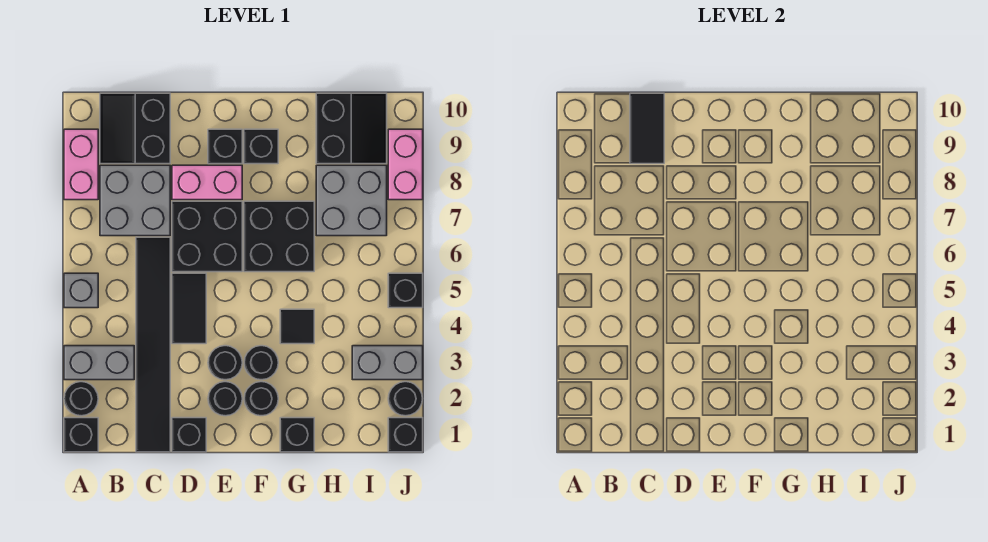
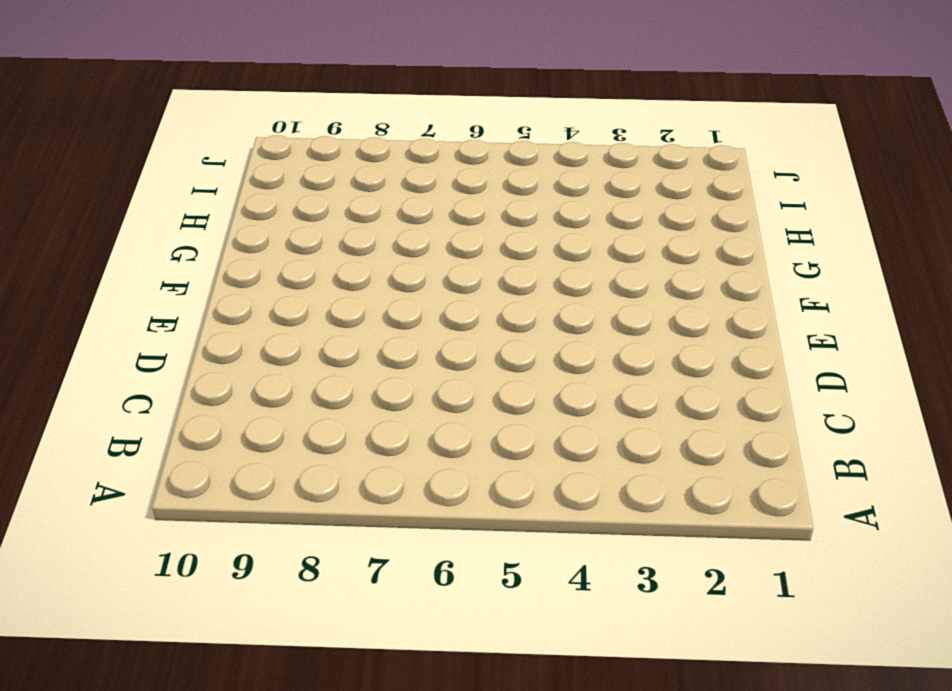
none -> black 1x1 brick [64,418,98,452]
none -> black 1x1 round brick [64,382,98,416]
none -> grey 1x2 brick [64,346,134,380]

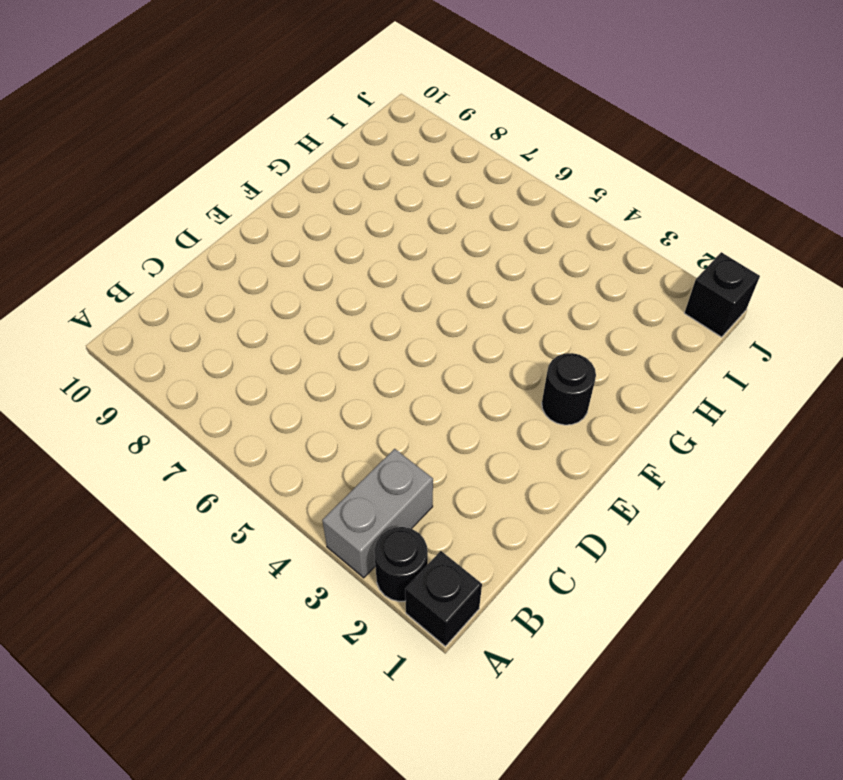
none -> grey 1x1 brick [64,273,98,308]
none -> pink 1x2 brick [64,129,98,200]
none -> grey 2x2 brick [100,165,170,236]

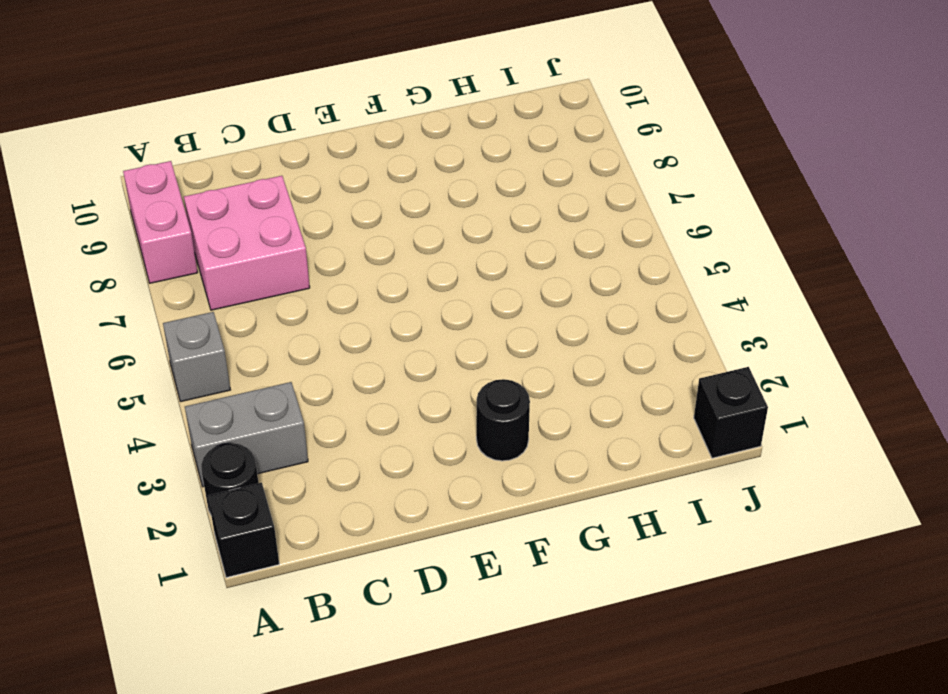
pink 2x2 brick [184,176,310,310] -> grey 2x2 brick [100,165,170,236]
none -> black 2x2 slope [100,93,170,164]
none -> black 1x6 tile [136,237,170,452]
none -> black 1x1 brick [172,418,206,452]

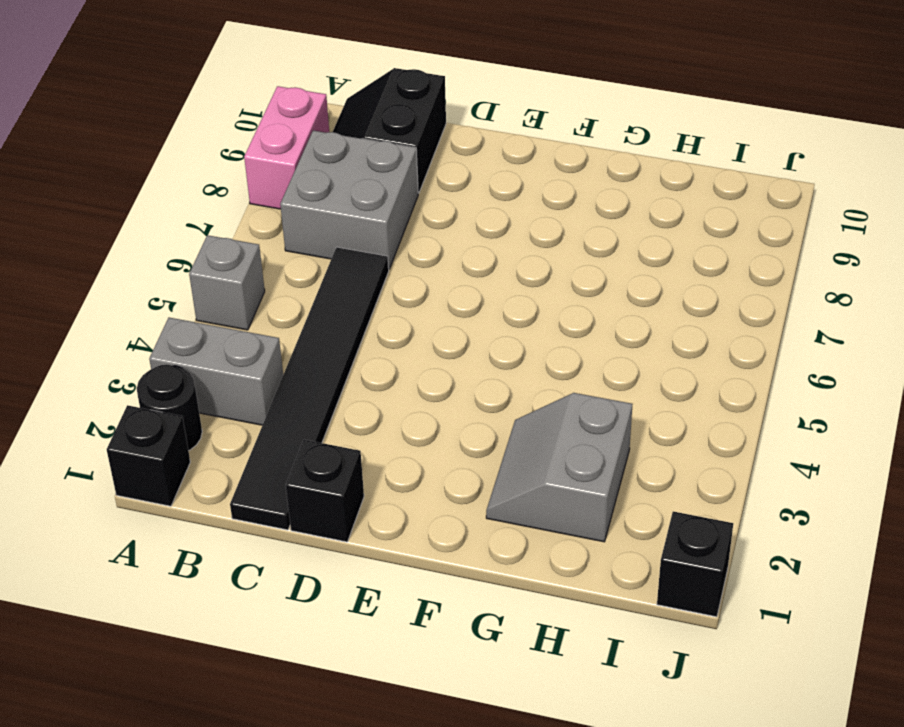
grey 2x2 slope [486,393,632,542] -> none
none -> black 1x2 tile [172,273,206,344]
none -> black 2x2 brick [172,201,242,272]
none -> pink 1x2 brick [172,165,242,200]

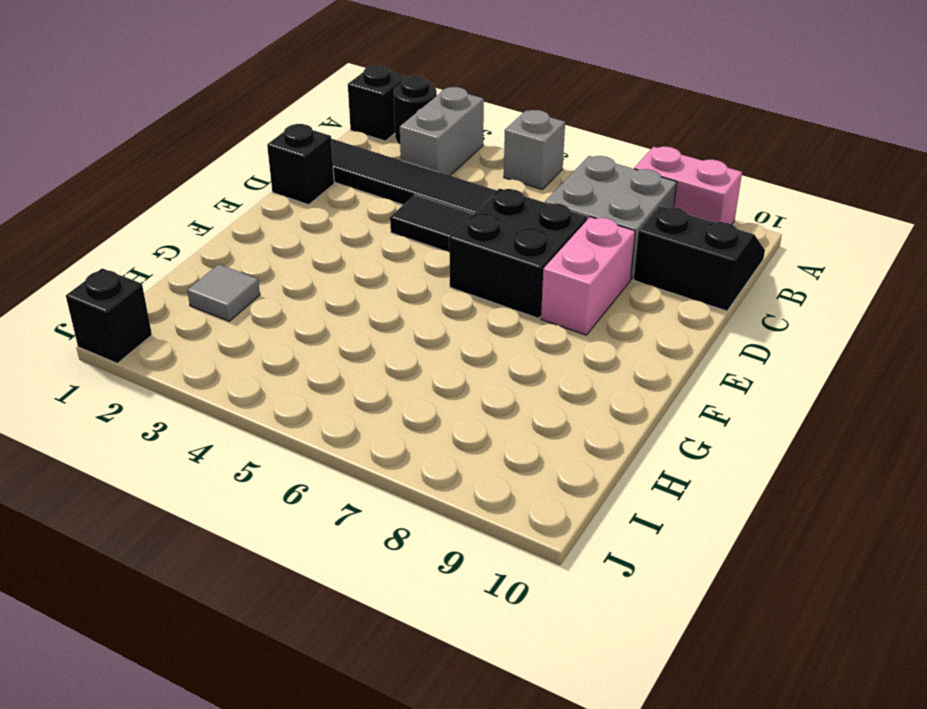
grey 1x1 tile [187,264,260,321] -> none
none -> black 1x1 round brick [208,382,242,416]
none -> black 1x1 round brick [208,346,242,380]
none -> black 1x1 brick [208,129,242,164]

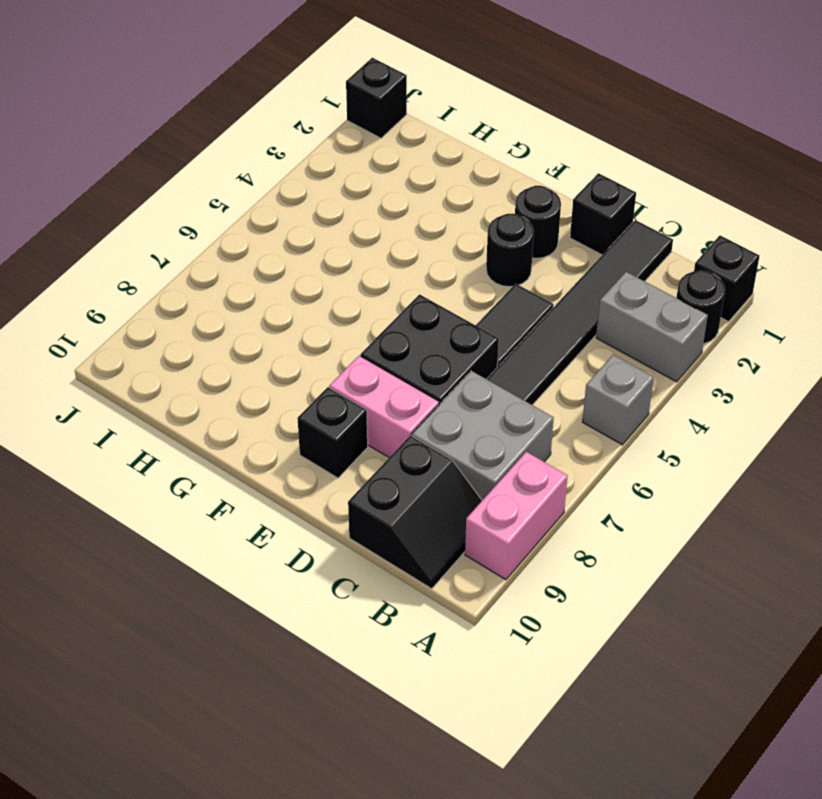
none -> black 1x1 round brick [244,382,278,416]
none -> black 1x1 round brick [244,346,278,380]
none -> black 2x2 brick [244,201,314,272]

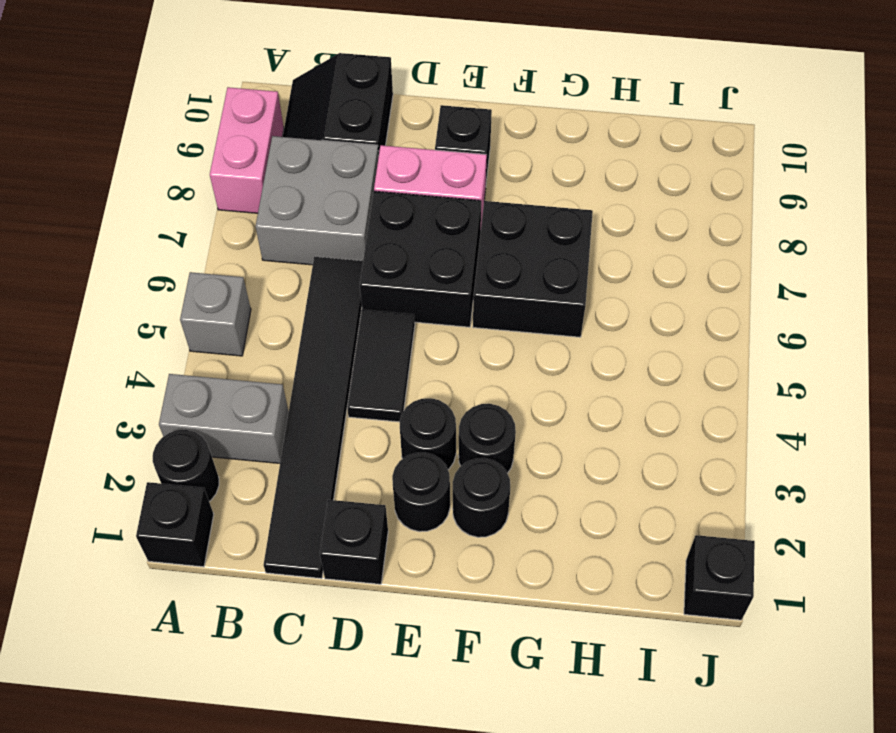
none -> black 1x1 brick [244,129,278,164]
none -> black 1x1 brick [280,418,314,452]
none -> black 1x1 tile [280,309,314,344]

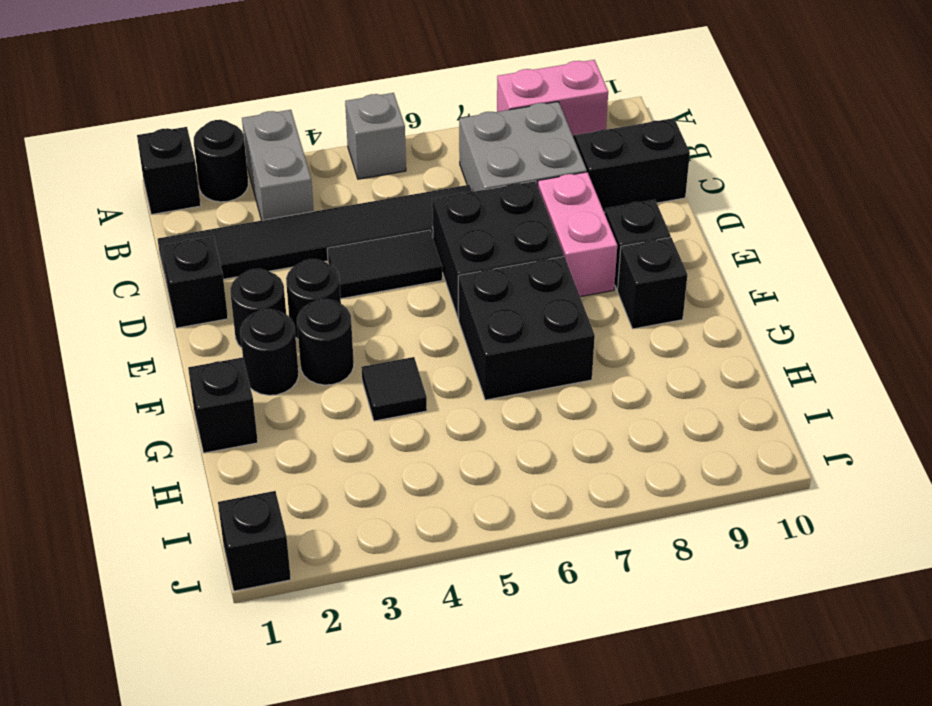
none -> grey 2x2 brick [316,165,387,236]
none -> black 2x2 slope [316,93,387,164]
none -> grey 1x2 brick [352,346,423,380]

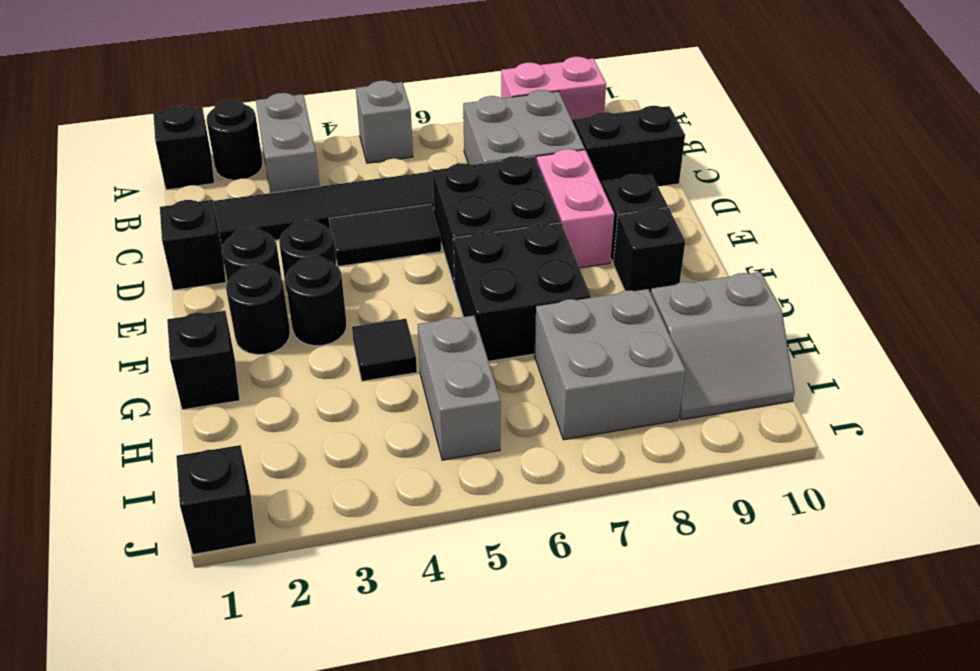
grey 1x2 brick [418,316,501,460] -> grey 1x2 brick moved to [352,346,423,380]
grey 2x2 slope [651,272,795,420] -> black 2x2 slope [316,93,387,164]
none -> black 1x1 round brick [388,382,423,416]
none -> black 1x1 brick [388,273,423,308]
none -> pink 1x2 brick [388,129,423,200]

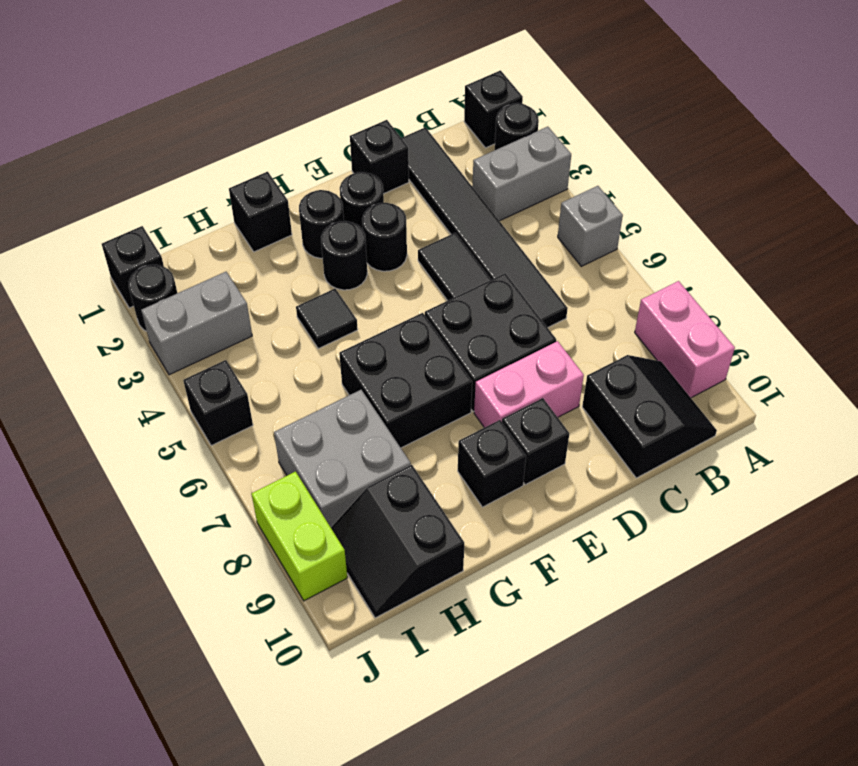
lime 1x2 brick [251,472,347,601] -> pink 1x2 brick [388,129,423,200]
none -> grey 2x2 brick [100,165,170,236]
none -> black 1x2 tile [630,93,664,164]

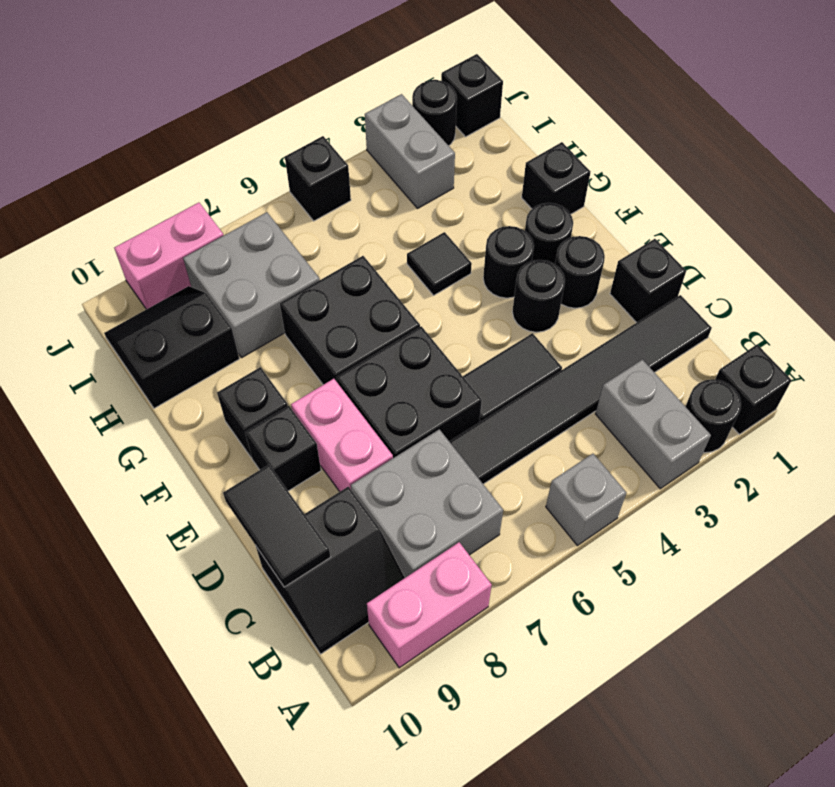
black 1x2 tile [223,465,331,587] -> black 1x2 tile turned to [630,93,664,164]

